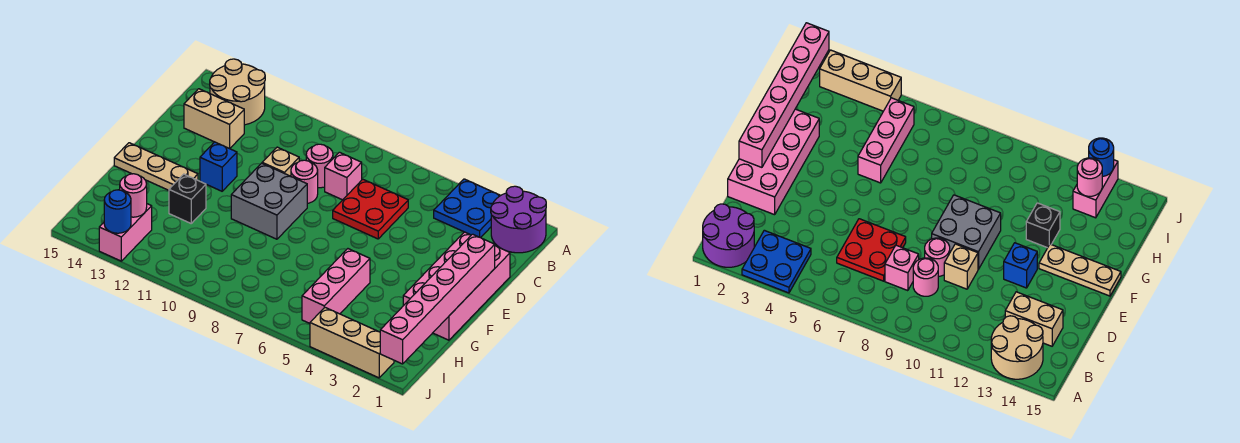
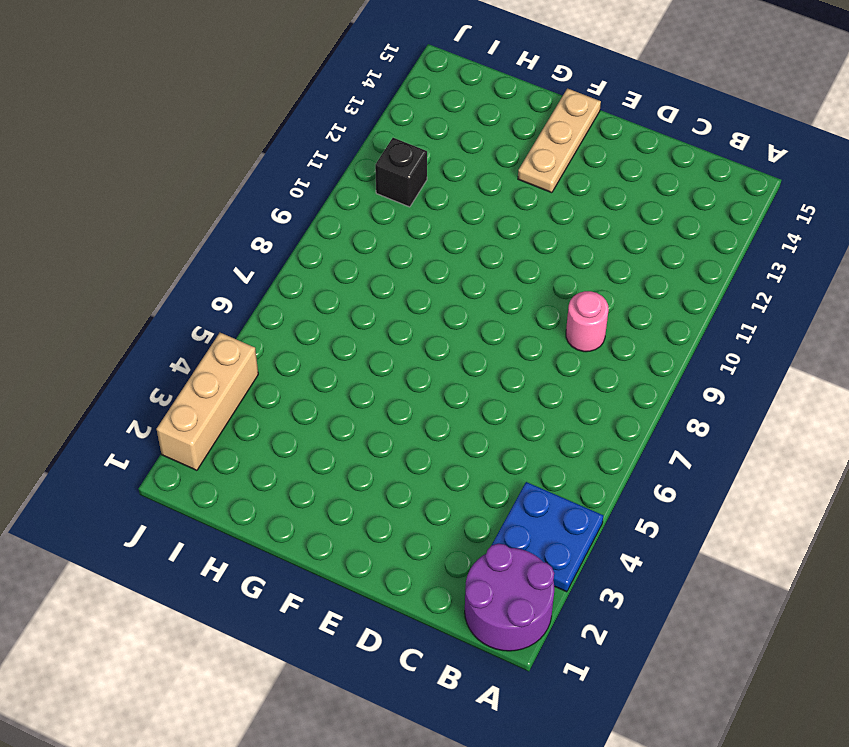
black 1x1 brick [375,138,427,207] -> black 1x1 brick moved to [169,174,206,223]
none -> tan 2x2 round brick [210,59,265,125]
none -> red 2x2 plate [333,179,408,239]
none -> pink 1x1 brick [325,152,362,200]

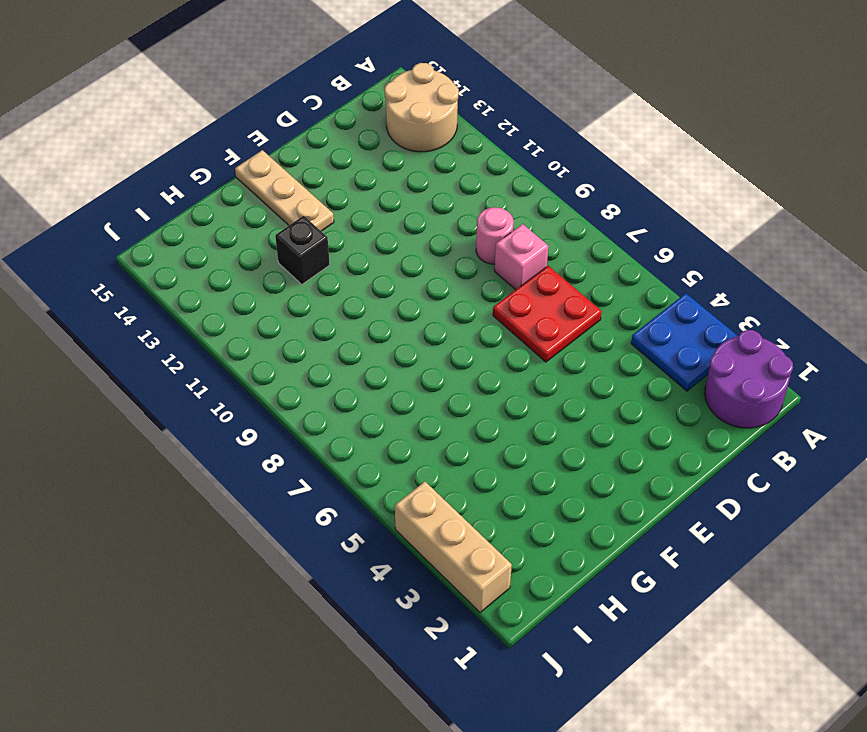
none -> tan 1x2 brick [184,89,244,148]
none -> pink 2x4 brick [403,232,510,340]
none -> pink 1x1 round brick [291,160,318,203]

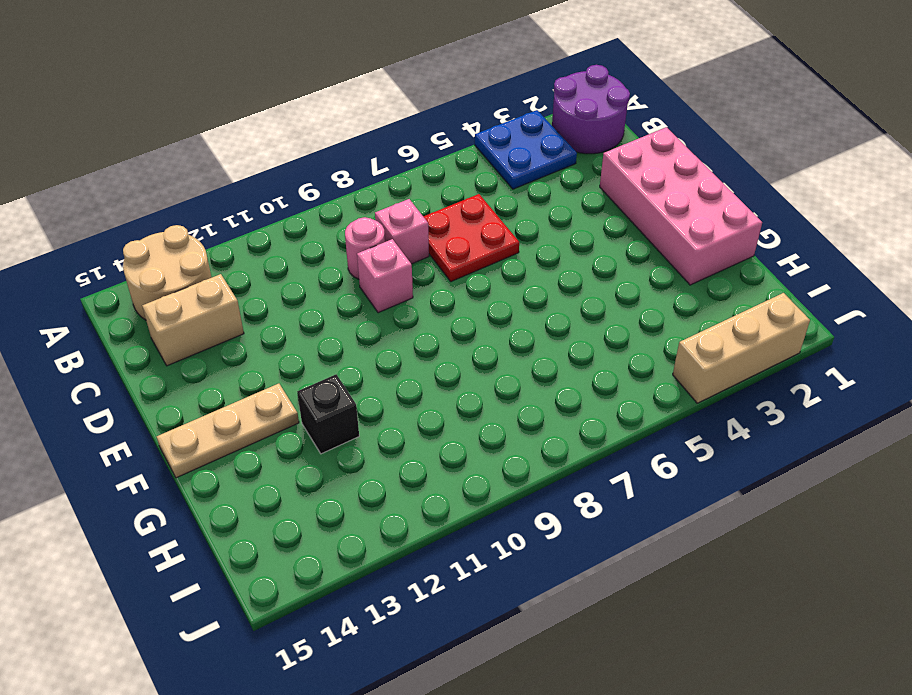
pink 1x1 brick [357,239,413,313] -> pink 1x1 round brick [291,160,318,203]
none -> tan 1x1 brick [262,147,299,176]
none -> grey 2x2 brick [231,163,307,239]
none -> blue 1x1 brick [200,142,237,191]

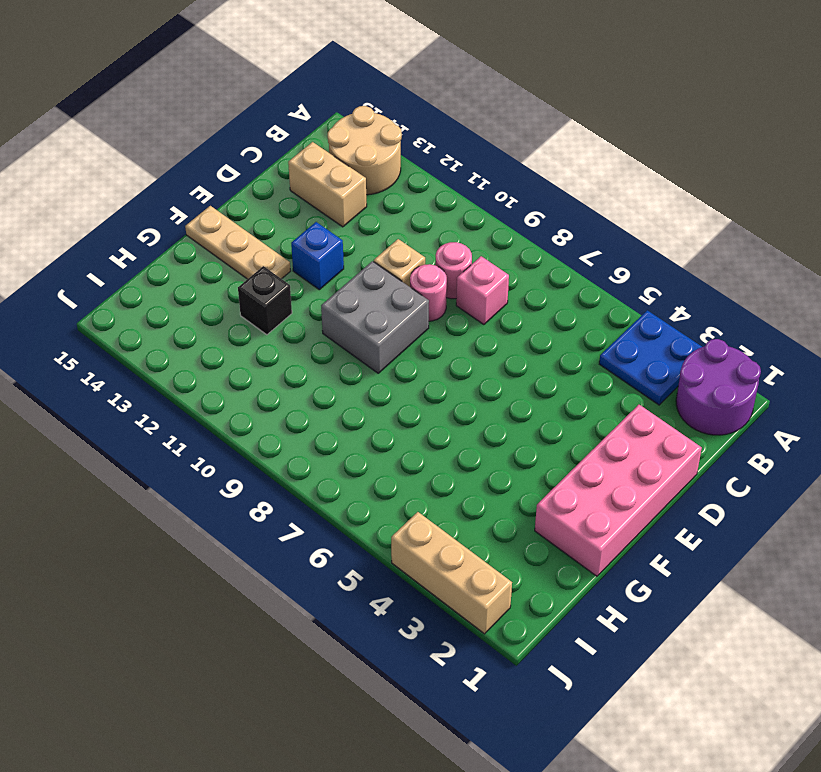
none -> red 2x2 plate [333,179,408,239]
none -> pink 1x3 brick [302,249,370,323]
none -> pink 1x2 brick [99,204,152,261]

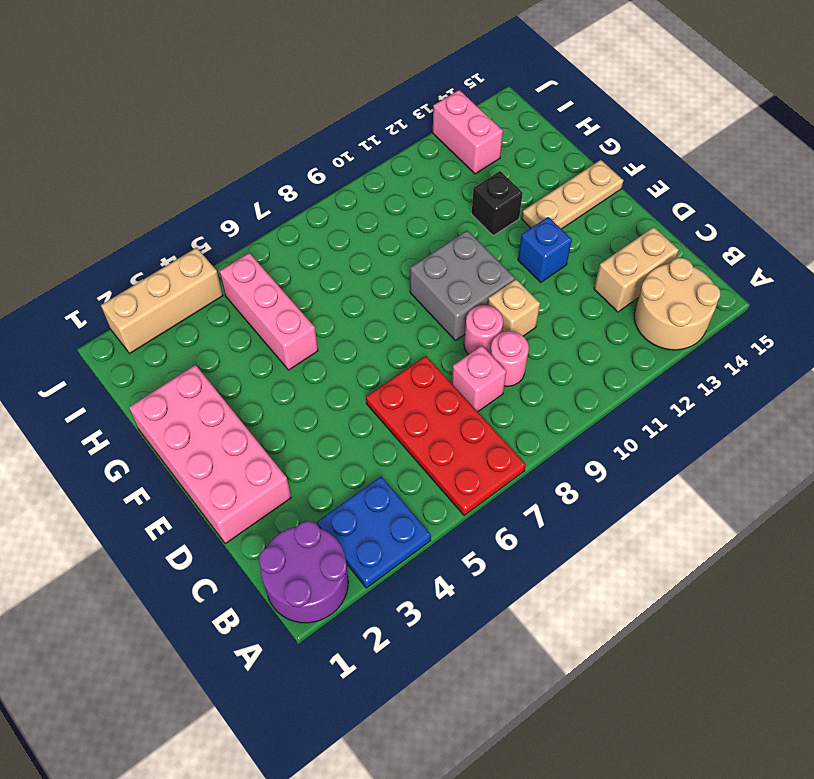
red 2x4 plate [366,356,526,515] -> red 2x2 plate [333,179,408,239]
none -> pink 1x6 brick [380,234,495,364]
none -> pink 1x1 round brick [120,174,147,217]
none -> blue 1x1 round brick [104,190,131,233]

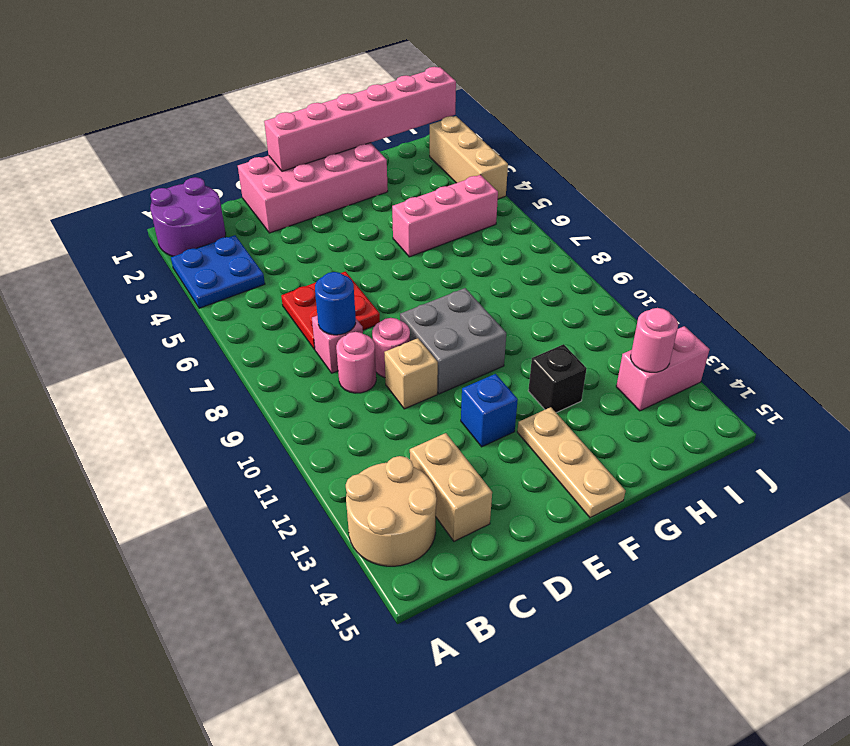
blue 1x1 round brick [315,272,356,335] -> blue 1x1 round brick moved to [104,190,131,233]

